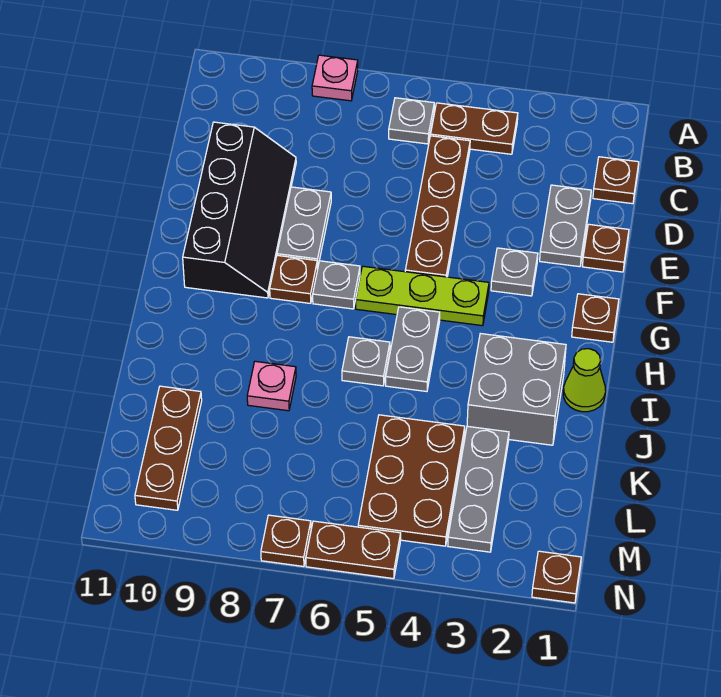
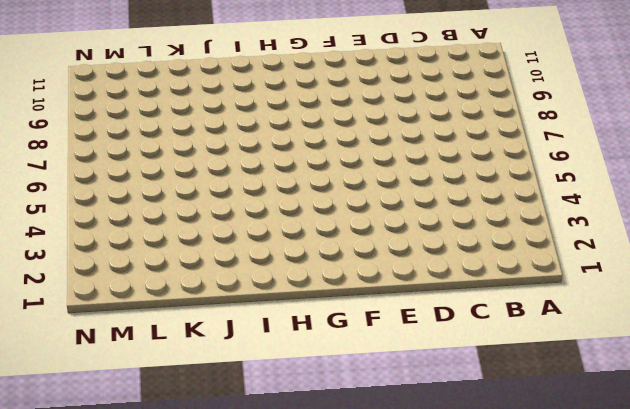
none -> pink 1x1 plate [312,55,358,101]
none -> brown 1x2 plate [431,103,518,154]
none -> grey 1x1 plate [389,98,434,144]

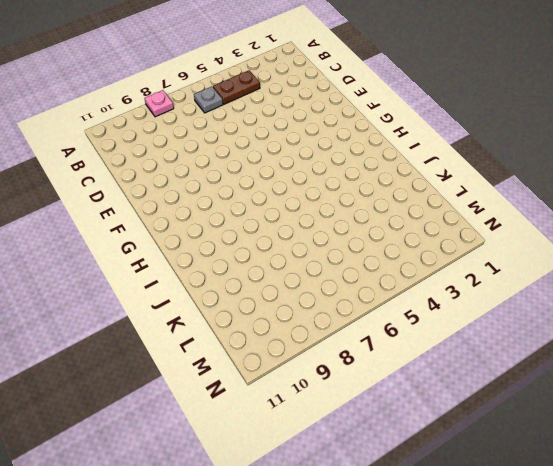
none -> brown 1x1 plate [593,157,639,204]
none -> brown 1x4 plate [405,136,470,277]
none -> grey 1x2 plate [540,185,591,267]

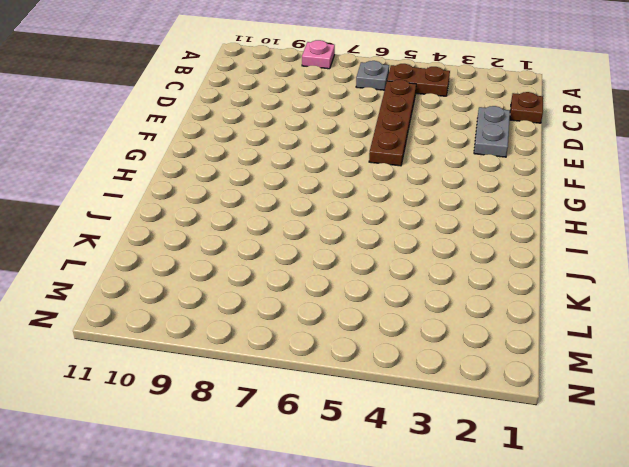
none -> black 2x4 slope [183,122,296,298]
none -> brown 1x1 plate [582,224,629,272]
none -> grey 1x2 plate [277,187,331,268]

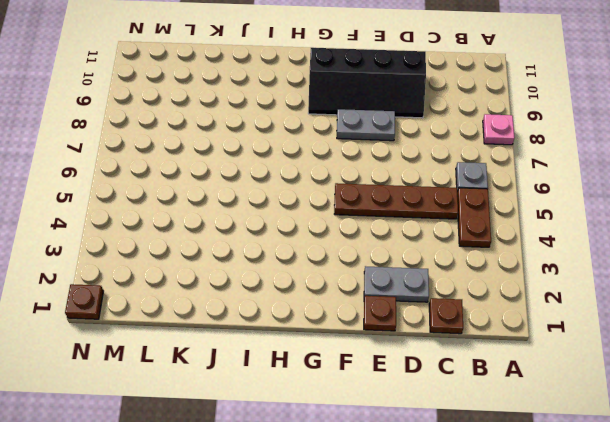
none -> grey 1x1 plate [491,248,538,296]
none -> brown 1x1 plate [572,294,619,342]
none -> lime 1x3 plate [356,266,489,326]

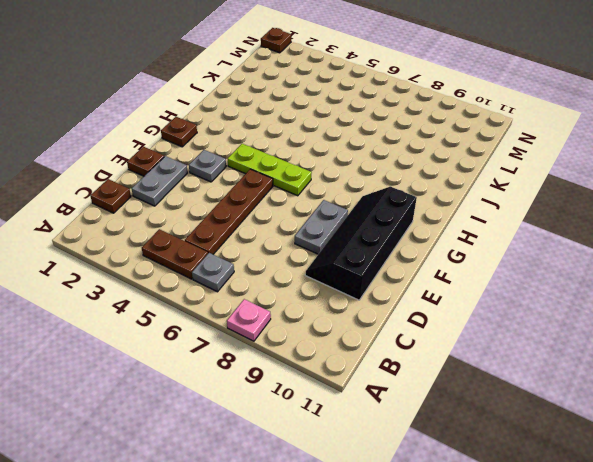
none -> grey 1x1 plate [313,261,360,309]
none -> brown 1x1 plate [270,255,318,303]
none -> grey 1x2 plate [386,307,440,392]

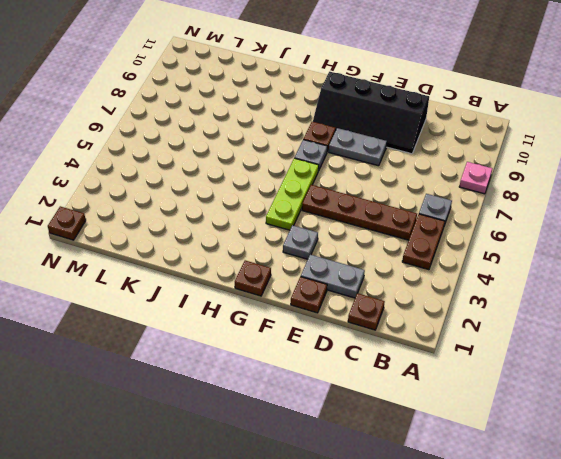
none -> grey 1x2 plate [386,307,440,392]
none -> lime 1x1 cone [563,349,606,412]
none -> grey 2x2 brick [467,334,566,445]

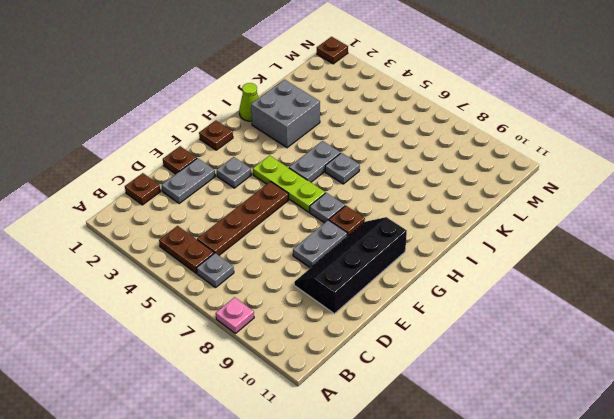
none -> pink 1x1 plate [247,361,296,411]
none -> grey 1x3 plate [448,426,509,552]
none -> brown 2x3 plate [358,415,465,546]

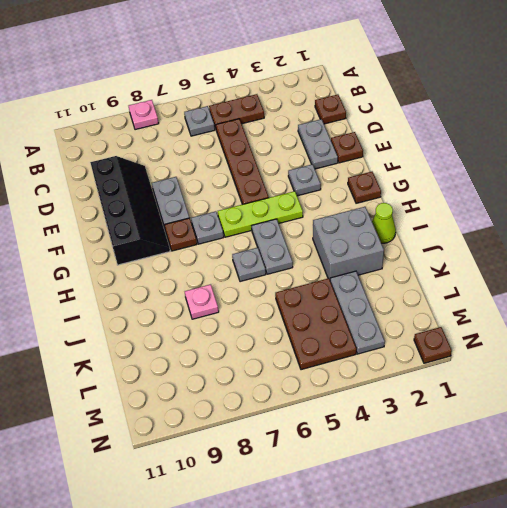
none -> brown 1x3 plate [135,386,202,510]
none -> brown 1x2 plate [306,521,401,579]
none -> brown 1x1 plate [261,515,311,566]

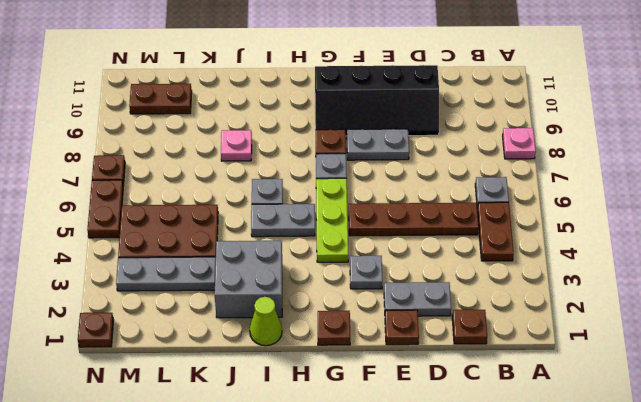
brown 1x2 plate [129,84,192,114] -> brown 1x3 plate [135,386,202,510]

